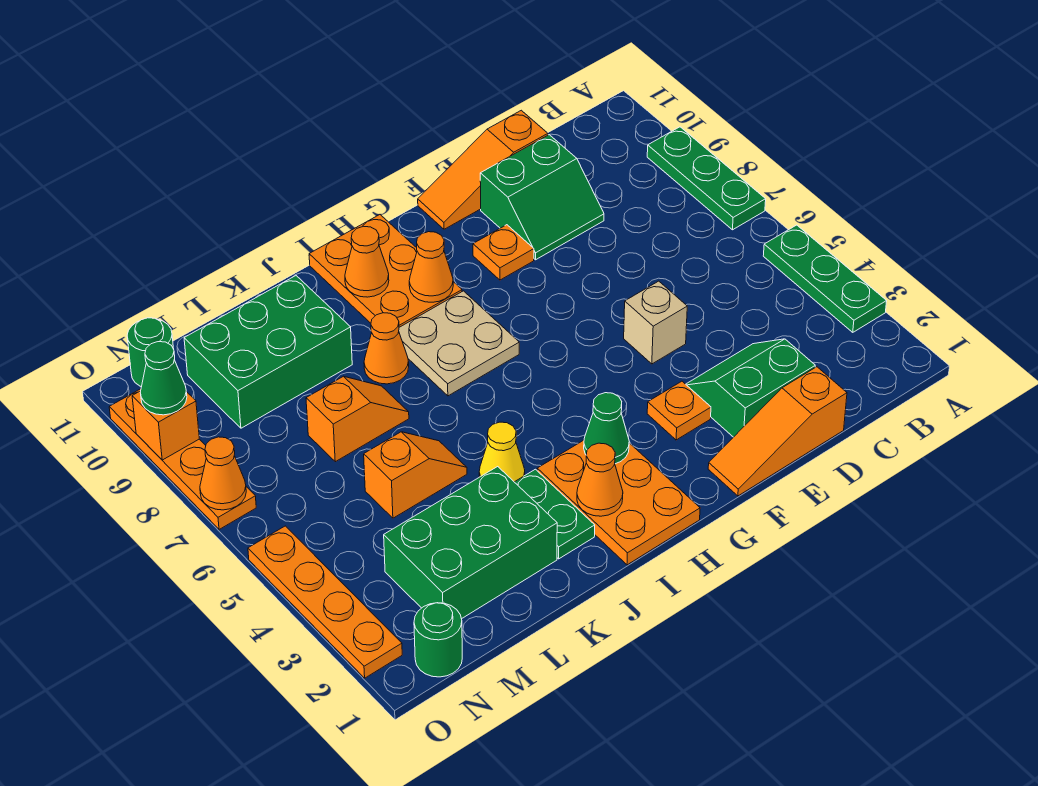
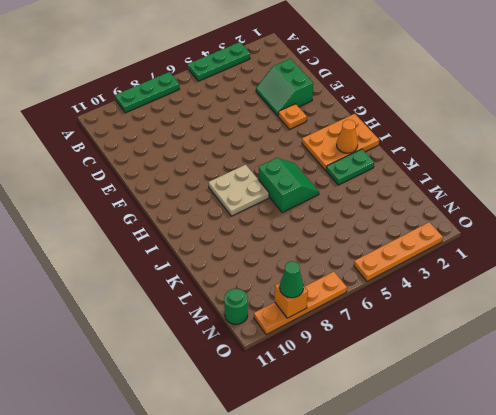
green 2x2 slope [258,158,319,212] -> green 2x2 slope moved to [480,135,604,260]
none -> orange 1x3 slope [708,367,847,496]
none -> orange 1x3 slope [418,110,548,229]
none -> tan 1x1 brick [624,281,687,364]
none -> orange 1x1 plate [473,225,534,280]

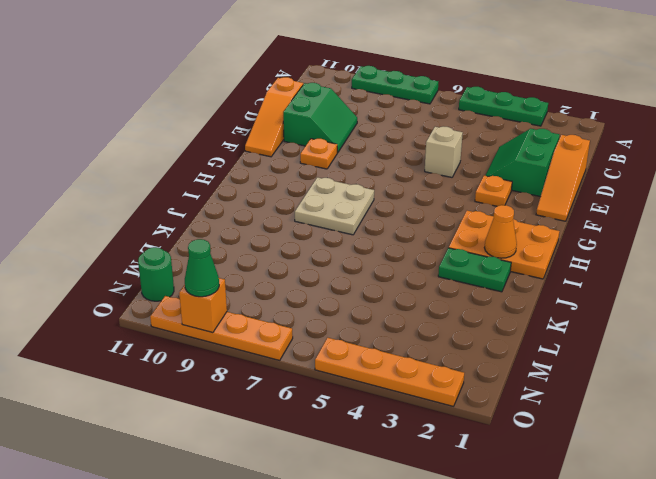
none -> orange 2x3 plate [309,215,462,327]
none -> yellow 1x1 cone [479,422,525,482]
none -> orange 1x1 cone [364,313,409,384]
none -> green 2x3 brick [384,467,557,619]

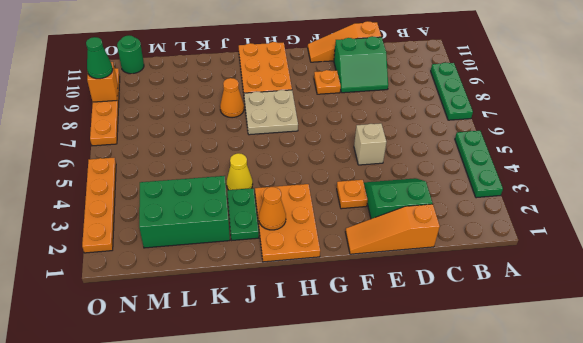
none -> orange 1x2 slope [364,432,467,518]
none -> orange 1x2 slope [306,376,409,462]
none -> green 2x3 brick [184,276,352,428]
none -> green 1x1 round brick [414,603,462,677]

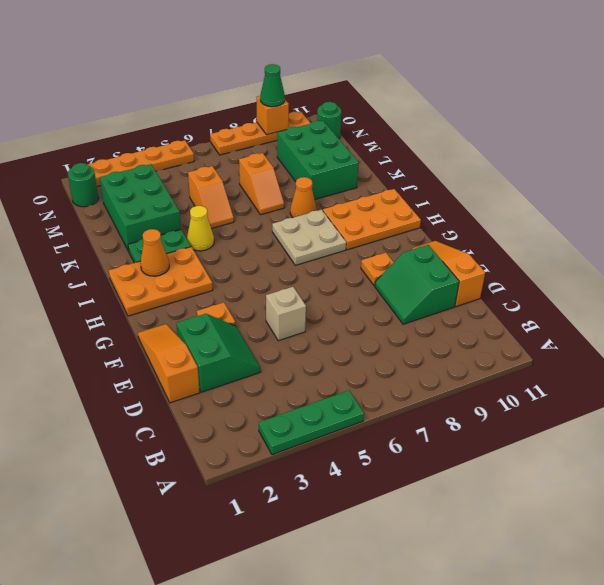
none -> green 1x3 plate [647,127,766,230]
none -> green 1x1 cone [584,393,629,464]
none -> orange 1x1 cone [409,232,453,302]
none -> orange 1x1 cone [345,226,389,297]

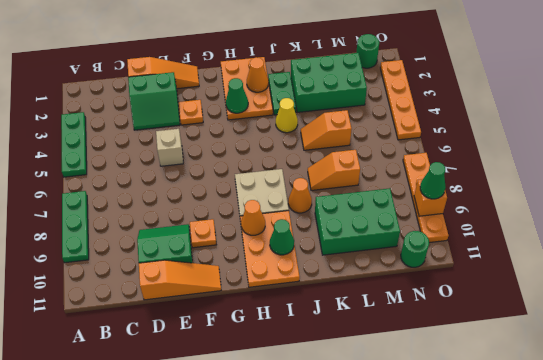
green 1x1 cone [270,219,294,255] -> orange 1x1 cone [345,226,389,297]
none -> orange 1x1 cone [200,437,246,510]

